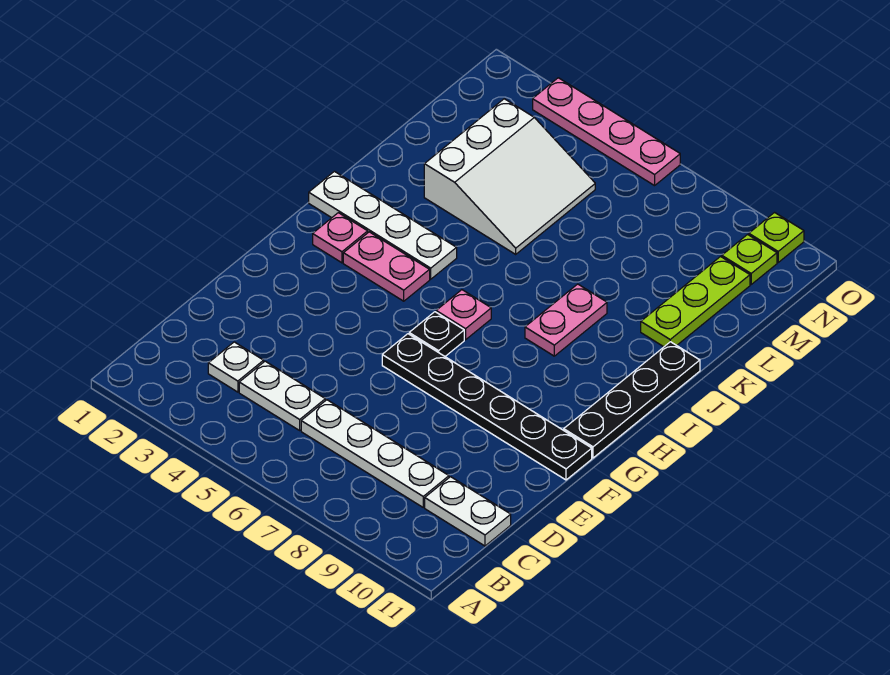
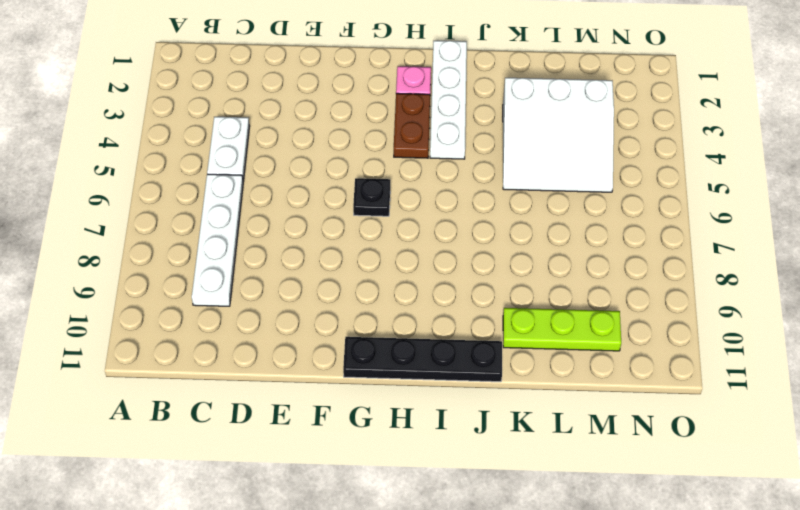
brown 1x2 plate [394,93,430,158] -> pink 1x2 plate [343,232,430,301]
none -> white 1x1 plate [208,342,264,392]
none -> white 1x2 plate [425,477,511,546]
none -> black 1x6 plate [382,334,592,480]

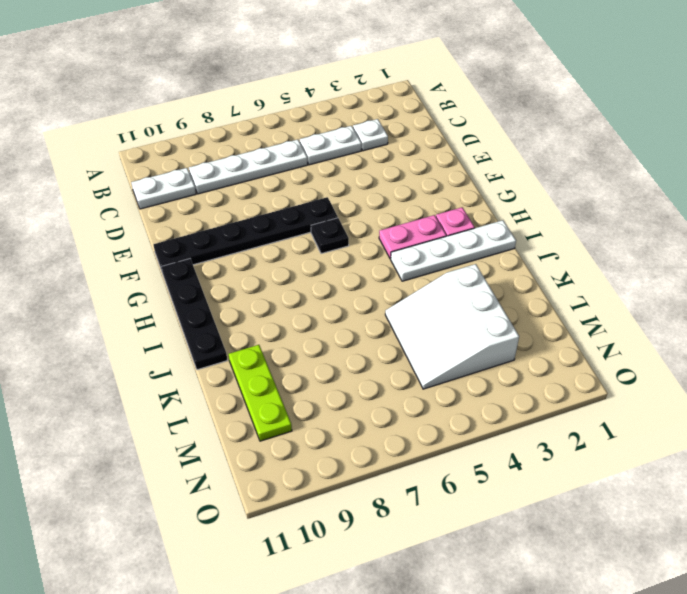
none -> pink 1x1 plate [436,290,491,340]
none -> pink 1x2 plate [525,284,607,356]
none -> lime 1x1 plate [722,235,777,284]

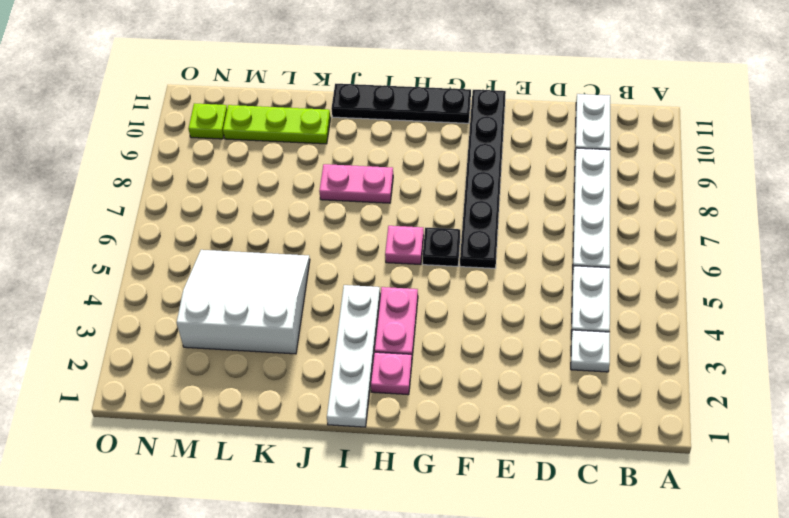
none -> pink 1x4 plate [533,78,680,186]
none -> lime 1x1 plate [749,213,804,262]

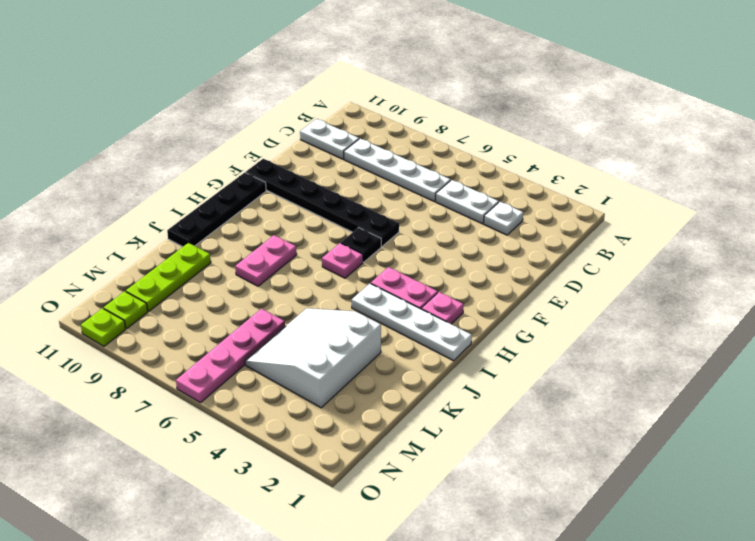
pink 1x4 plate [176,309,285,403] -> pink 1x4 plate turned to [533,78,680,186]

